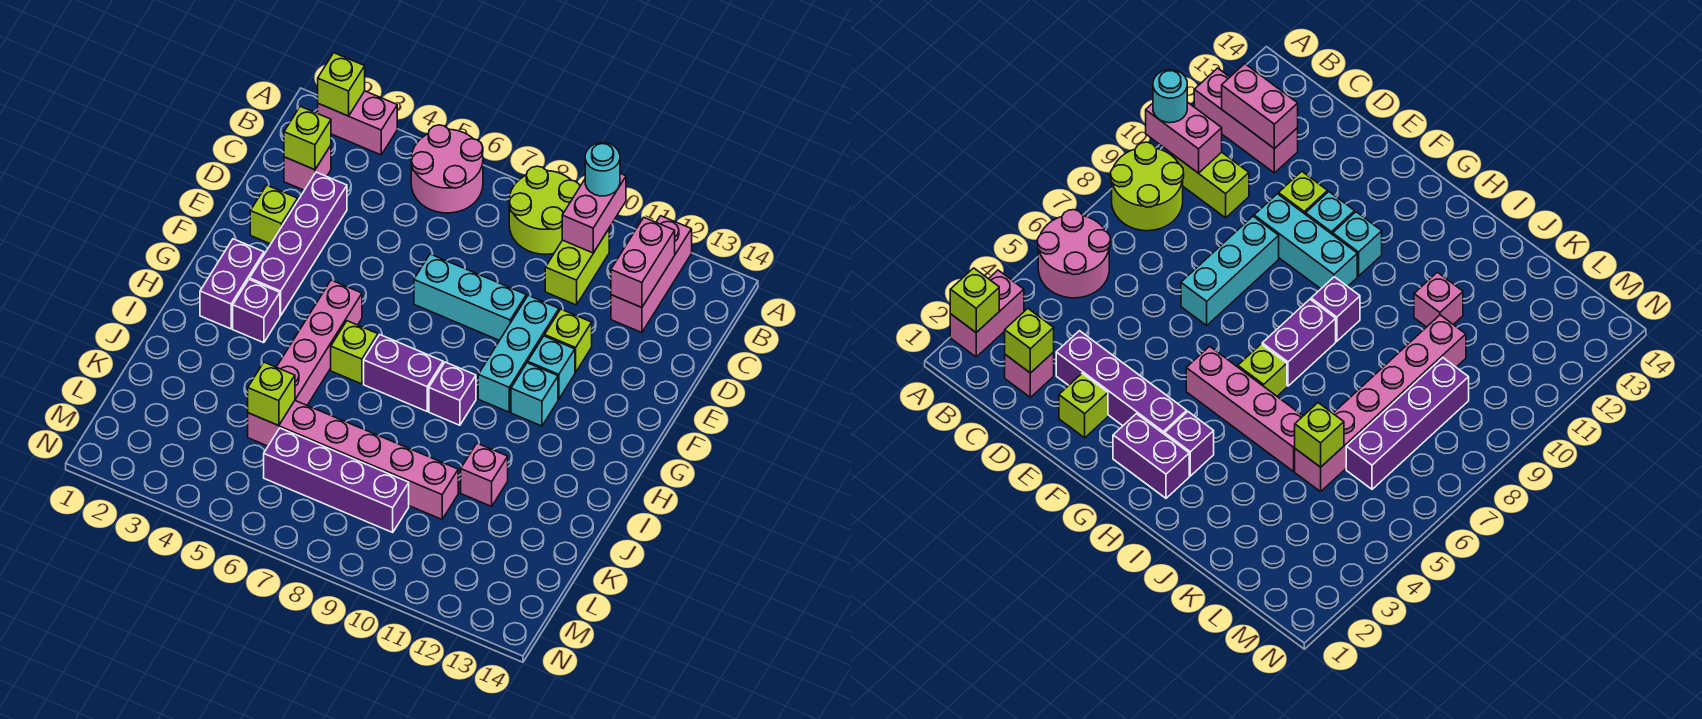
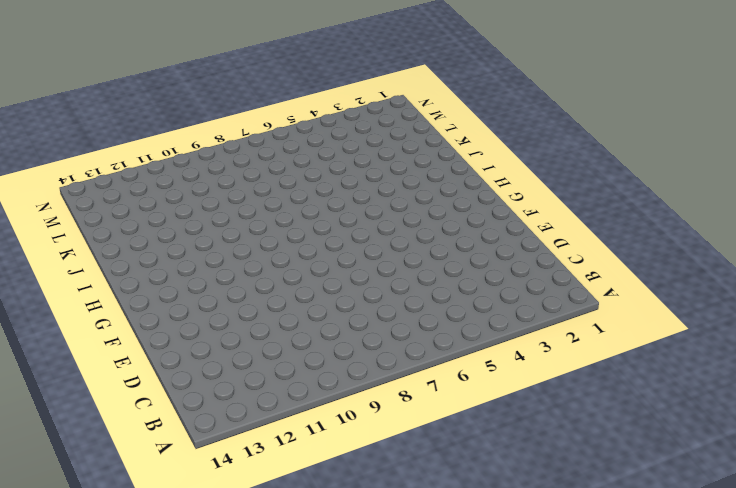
none -> pink 1x2 brick [318,91,397,155]
none -> pink 2x2 round brick [411,125,483,213]
none -> lime 2x2 round brick [509,166,580,254]

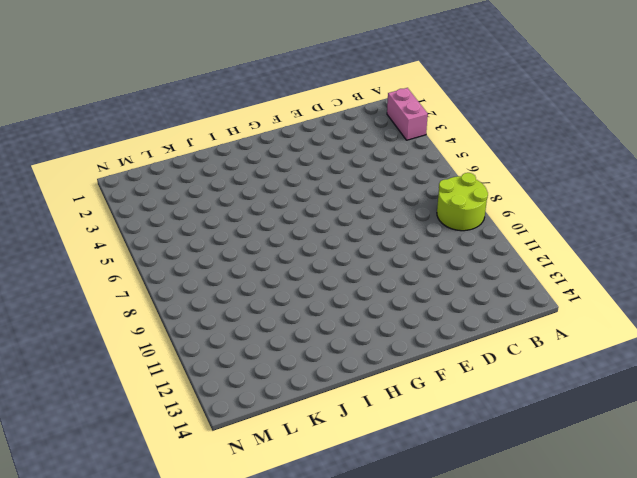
none -> pink 2x2 round brick [411,125,483,213]
none -> pink 1x3 brick [611,216,692,333]
none -> lime 1x2 brick [545,229,609,305]

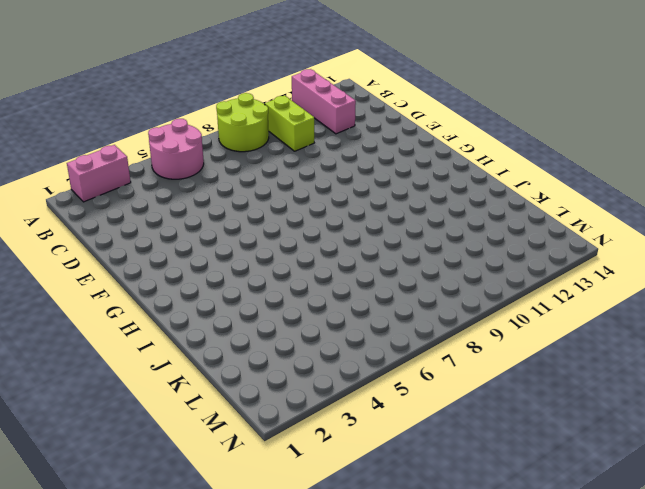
none -> pink 1x1 brick [284,145,331,190]
none -> purple 1x4 brick [250,172,347,316]
none -> lime 1x1 brick [250,185,298,244]

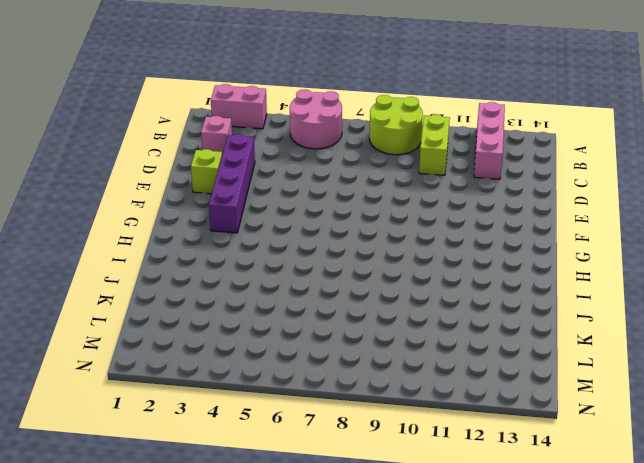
none -> cyan 1x3 brick [414,254,526,340]
none -> cyan 1x3 brick [478,296,559,412]
none -> lime 1x1 brick [545,309,592,372]

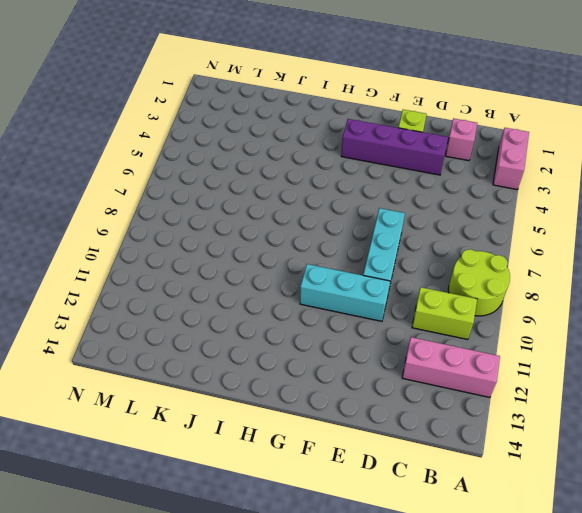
none -> pink 2x2 round brick [411,125,483,213]
none -> lime 1x1 brick [545,309,592,372]
none -> cyan 1x1 brick [528,336,575,399]

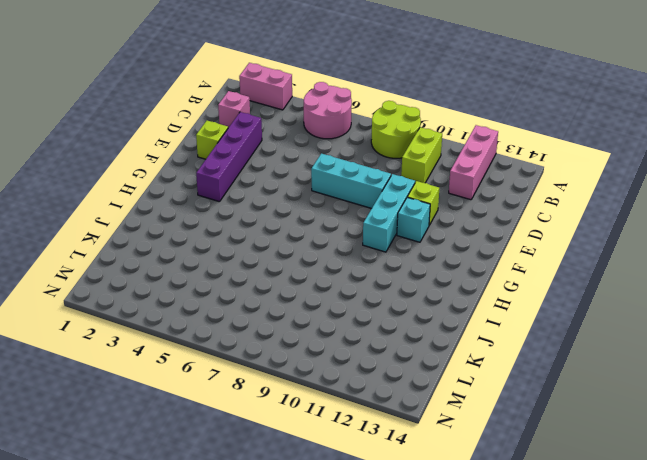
none -> purple 1x2 brick [200,239,264,329]
none -> pink 1x4 brick [277,280,362,405]
none -> cyan 1x1 brick [511,363,558,426]

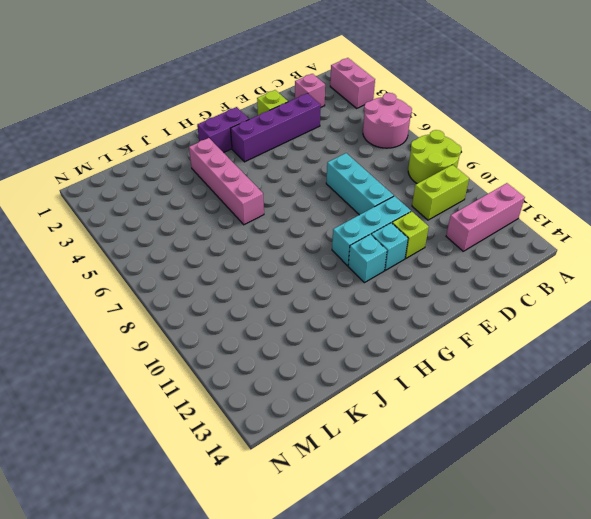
pink 1x4 brick [189,138,264,225] -> pink 1x4 brick turned to [277,280,362,405]
none -> purple 1x1 brick [233,279,280,343]
none -> lime 1x1 brick [331,321,378,384]
none -> purple 1x2 brick [364,335,443,411]

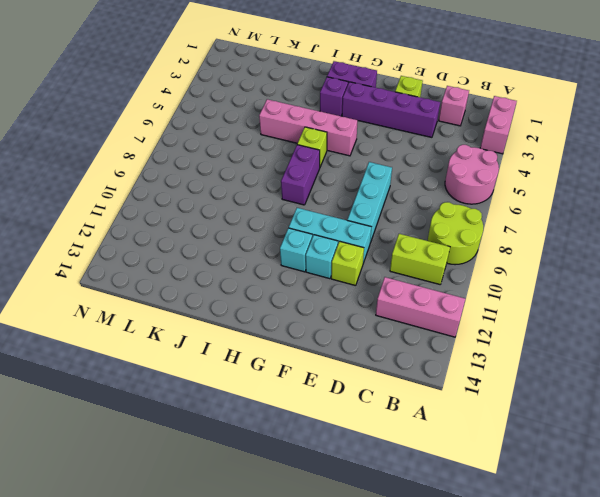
none -> purple 1x1 brick [429,362,476,425]
none -> pink 1x1 brick [461,443,508,506]
none -> pink 1x6 brick [248,400,458,519]

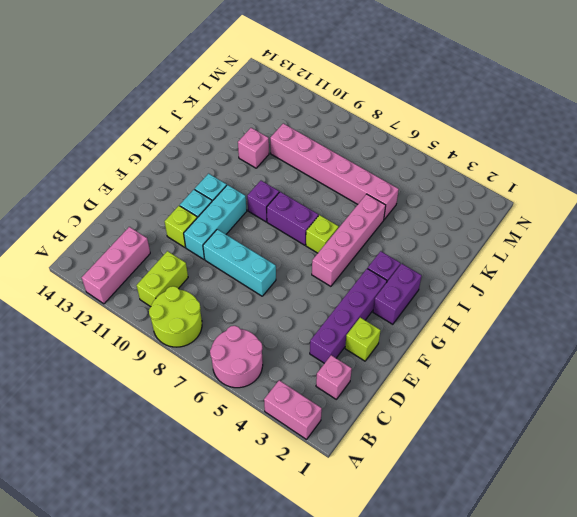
none -> purple 1x4 brick [264,428,409,532]
none -> lime 1x1 brick [318,53,365,116]
none -> pink 1x2 brick [562,174,626,253]

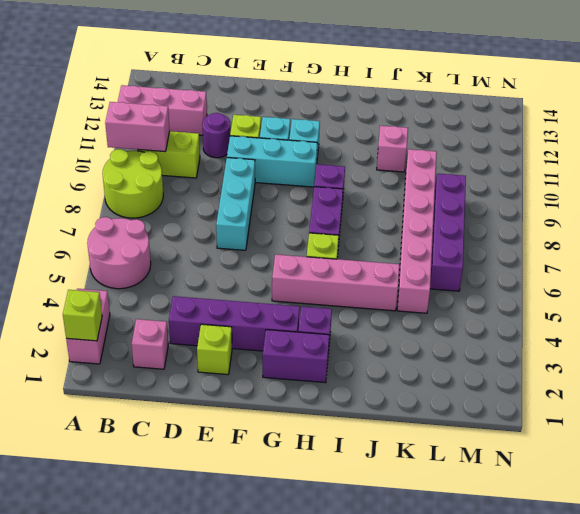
purple 1x1 round brick [202,113,230,158] -> none
none -> pink 1x2 brick [611,218,675,308]
none -> lime 1x1 brick [284,106,331,170]
none -> lime 1x1 brick [248,362,295,426]

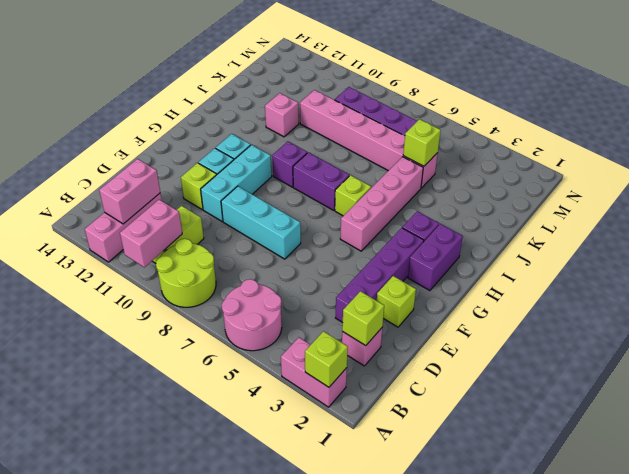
none -> cyan 1x1 round brick [585,143,620,196]

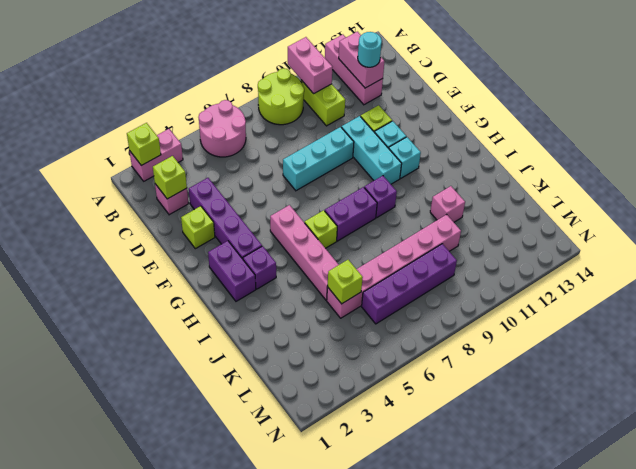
cyan 1x1 round brick [358,32,382,67] -> cyan 1x1 round brick moved to [585,143,620,196]

